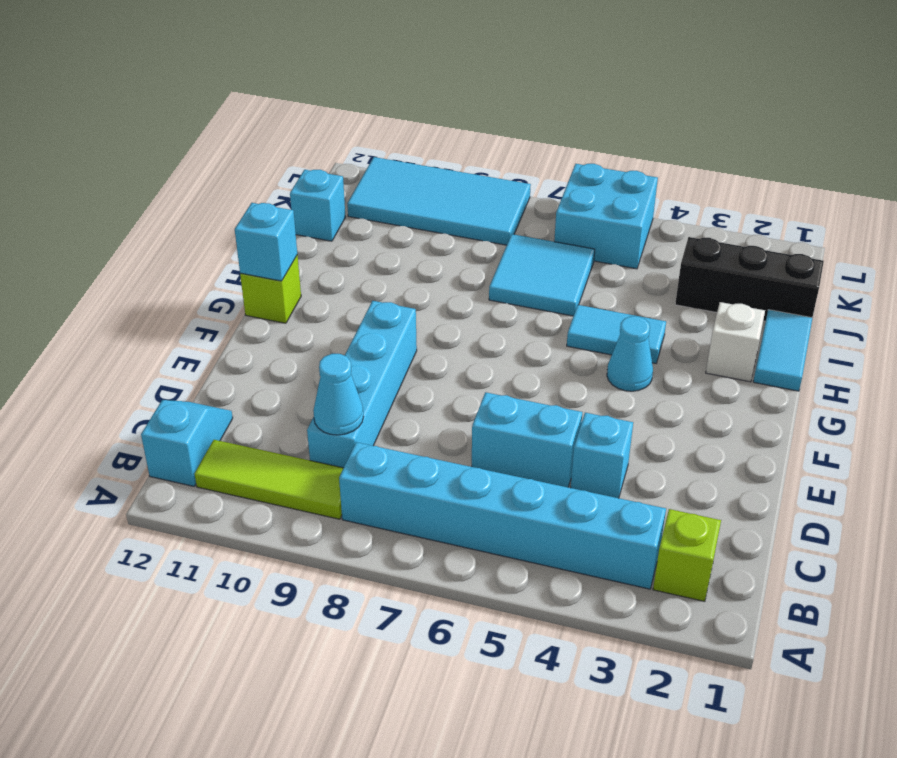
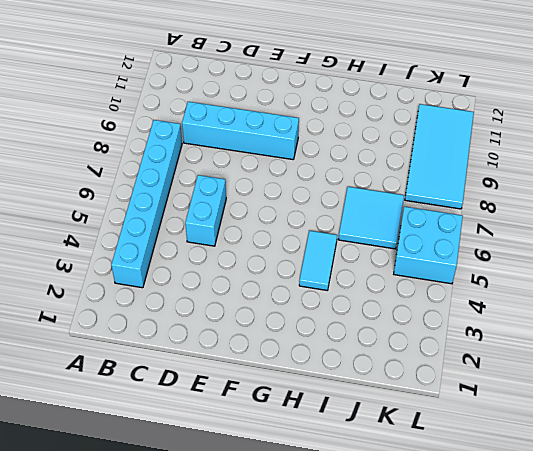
none -> lime 1x1 brick [653,509,721,601]
none -> lime 1x3 tile [195,440,343,519]
none -> cyan 1x2 slope [141,400,233,486]

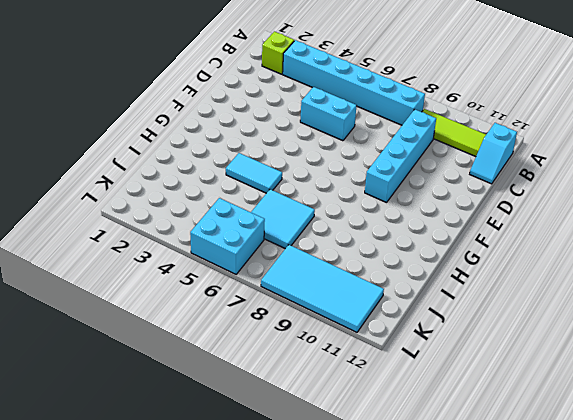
none -> cyan 1x1 brick [571,413,633,498]
none -> cyan 1x1 cone [607,316,653,391]
none -> lime 1x1 brick [240,255,301,323]

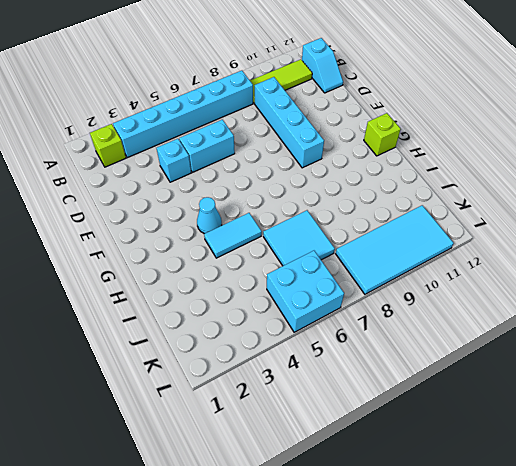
none -> cyan 1x2 tile [753,310,812,391]
none -> white 1x1 brick [706,302,765,382]
none -> black 1x3 brick [675,237,824,322]

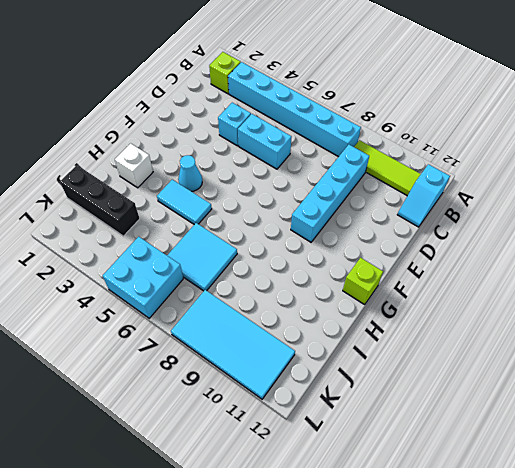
none -> cyan 1x2 tile [753,310,812,391]
none -> cyan 1x1 brick [290,170,345,241]
none -> cyan 1x1 cone [313,354,363,435]

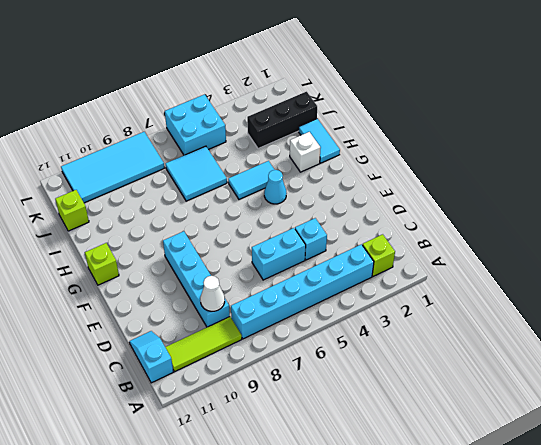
white 1x1 cone [200,276,225,311] -> cyan 1x1 cone [313,354,363,435]
lime 1x1 brick [55,190,89,231] -> cyan 1x1 brick [290,170,345,241]
none -> cyan 1x1 brick [235,203,297,281]

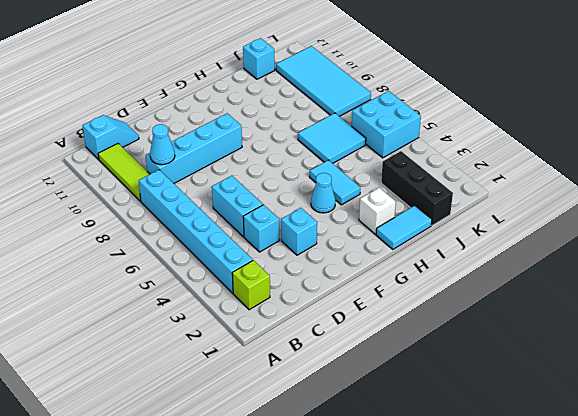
cyan 1x1 brick [281,208,317,255] -> cyan 1x1 brick moved to [235,203,297,281]
none -> lime 1x1 brick [240,255,301,323]

